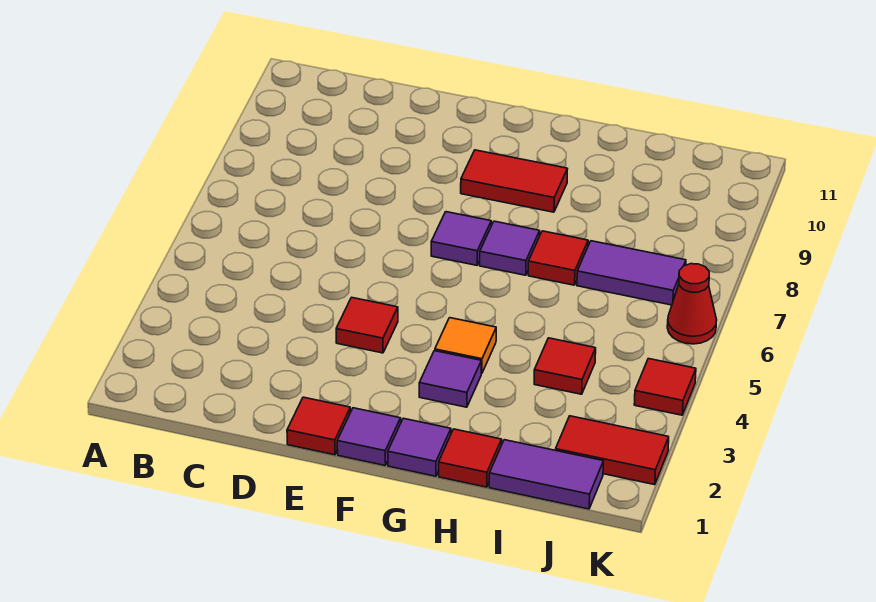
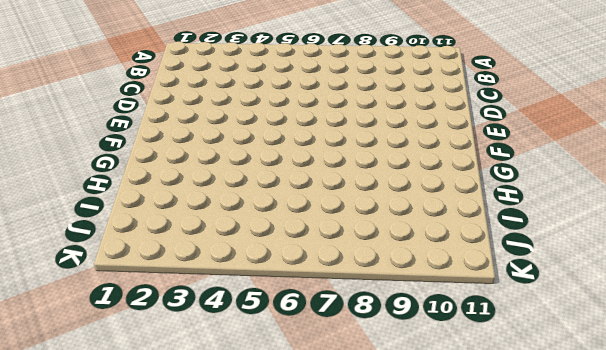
none -> red 1x1 tile [287,397,351,455]
none -> red 1x1 tile [336,297,398,353]
none -> purple 1x1 tile [337,408,401,465]

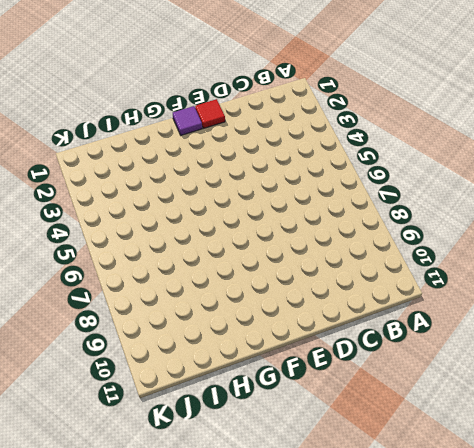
none -> red 1x1 tile [336,297,398,353]
none -> purple 1x1 tile [431,212,491,265]
none -> red 1x2 tile [461,150,568,212]

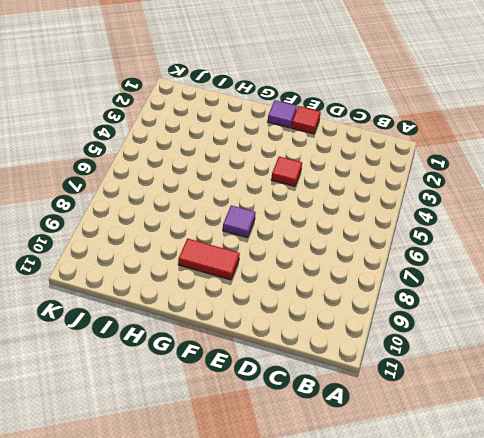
none -> purple 1x1 tile [388,418,451,476]
none -> purple 1x1 tile [419,351,481,407]
none -> orange 1x1 tile [435,318,496,374]

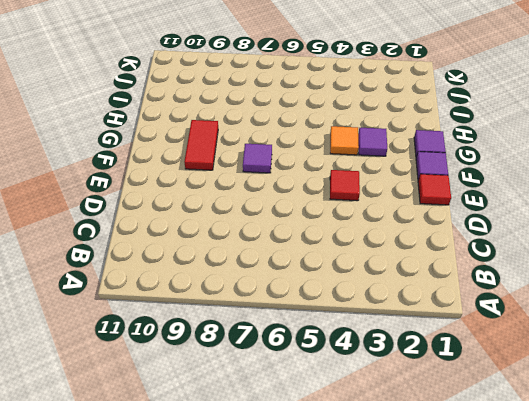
none -> purple 1x1 tile [480,221,540,275]
none -> red 1x1 tile [439,429,502,487]
none -> red 1x1 tile [528,231,588,285]

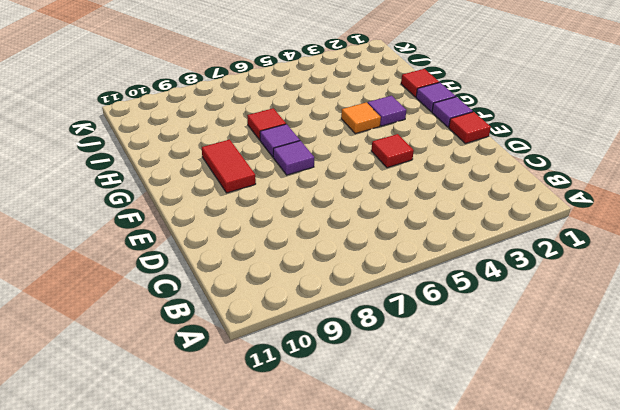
none -> purple 1x2 tile [489,440,603,509]
none -> red 1x1 tile [534,338,596,394]
none -> purple 1x2 tile [577,241,686,305]

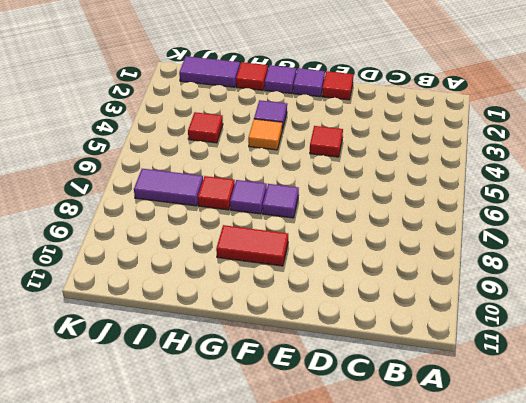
none -> red 1x2 tile [556,416,669,485]
none -> red 1x1 tile [634,359,696,415]
none -> red 1x1 cone [667,264,717,344]

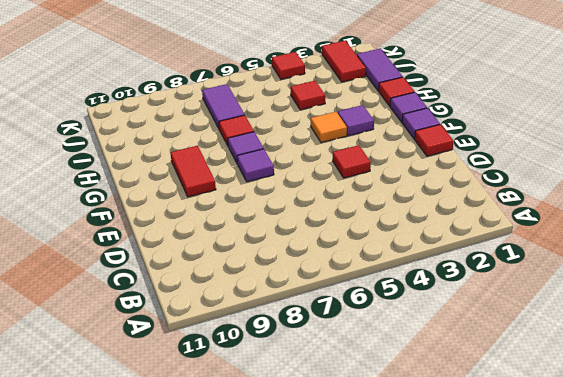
none -> red 1x1 cone [667,264,717,344]

